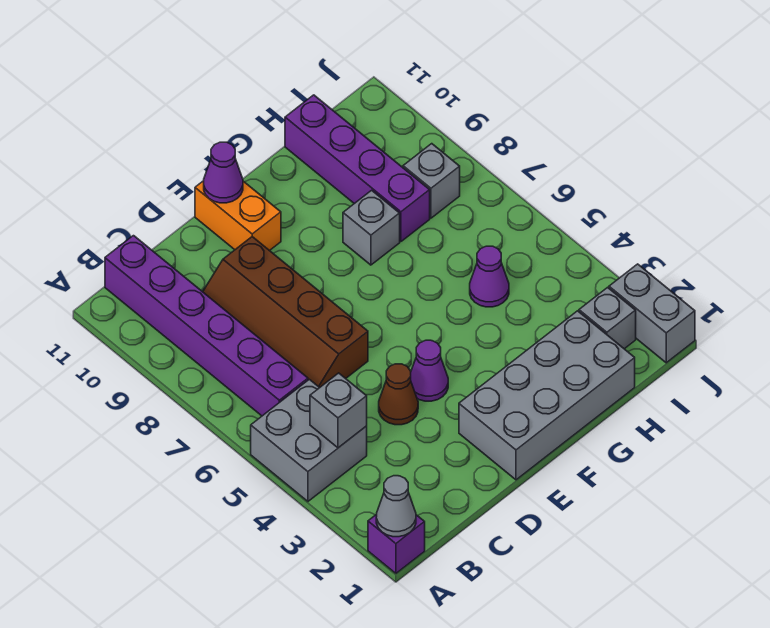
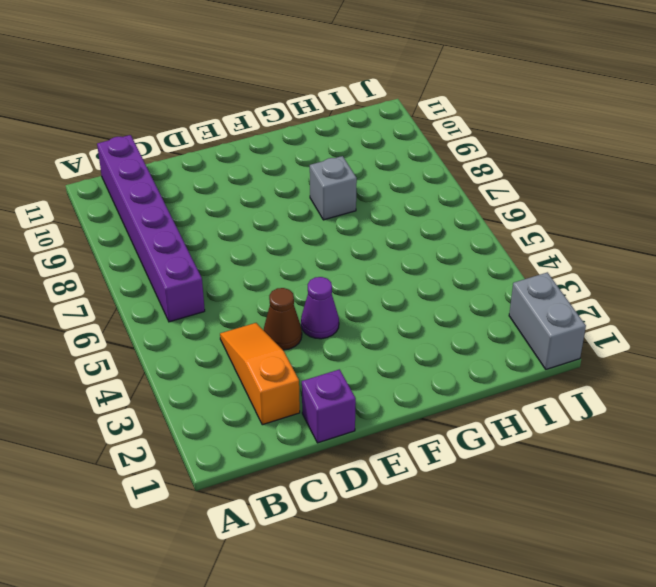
orange 1x3 slope [220,323,300,425] -> none
purple 1x1 brick [302,369,356,443] -> purple 1x1 brick moved to [368,514,425,573]
none -> grey 2x2 brick [251,379,367,501]
none -> brown 2x4 slope [203,237,368,388]
none -> grey 2x4 brick [459,311,635,480]

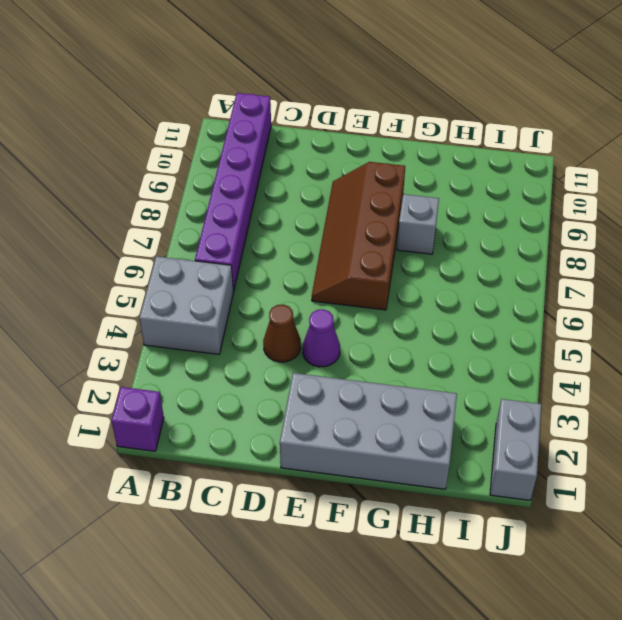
brown 2x4 slope [312,162,405,310] -> brown 2x4 slope moved to [203,237,368,388]
none -> orange 1x2 brick [195,181,281,251]
none -> purple 1x1 cone [470,246,509,307]
none -> purple 1x4 brick [285,95,430,241]

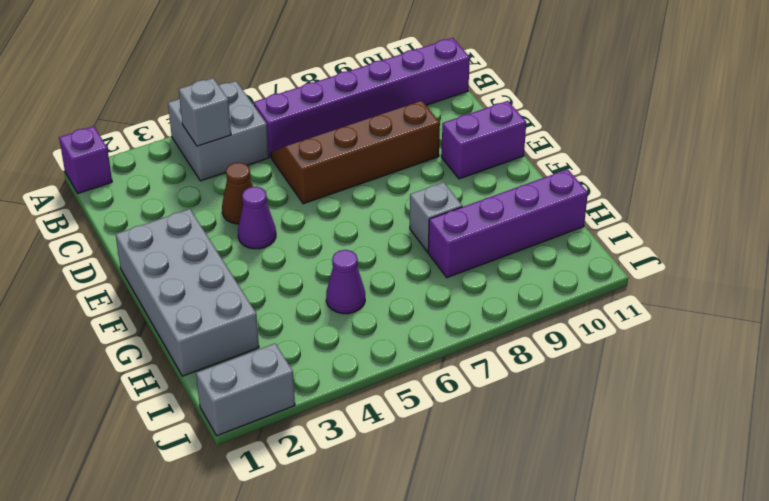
purple 1x2 brick [441,101,526,179] -> orange 1x2 brick [195,181,281,251]
none -> grey 1x1 brick [579,287,636,349]
none -> grey 1x1 brick [403,144,460,218]
none -> grey 1x1 cone [376,476,416,537]

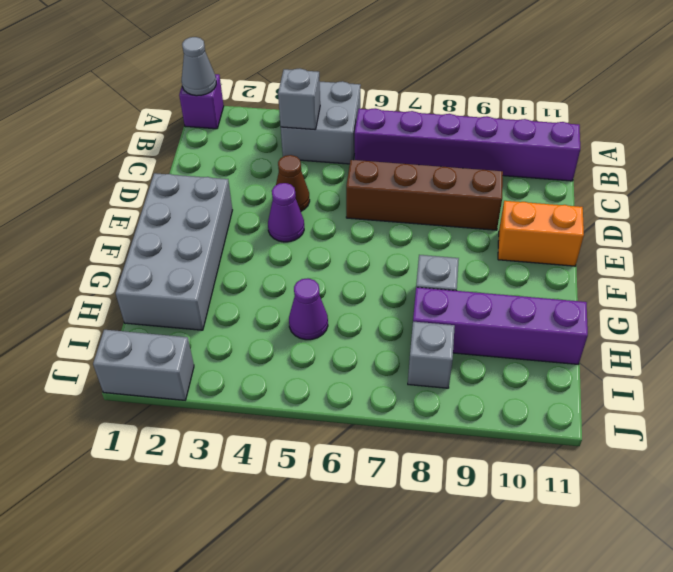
none -> grey 1x1 brick [579,287,636,349]
none -> purple 1x1 cone [204,142,243,203]

